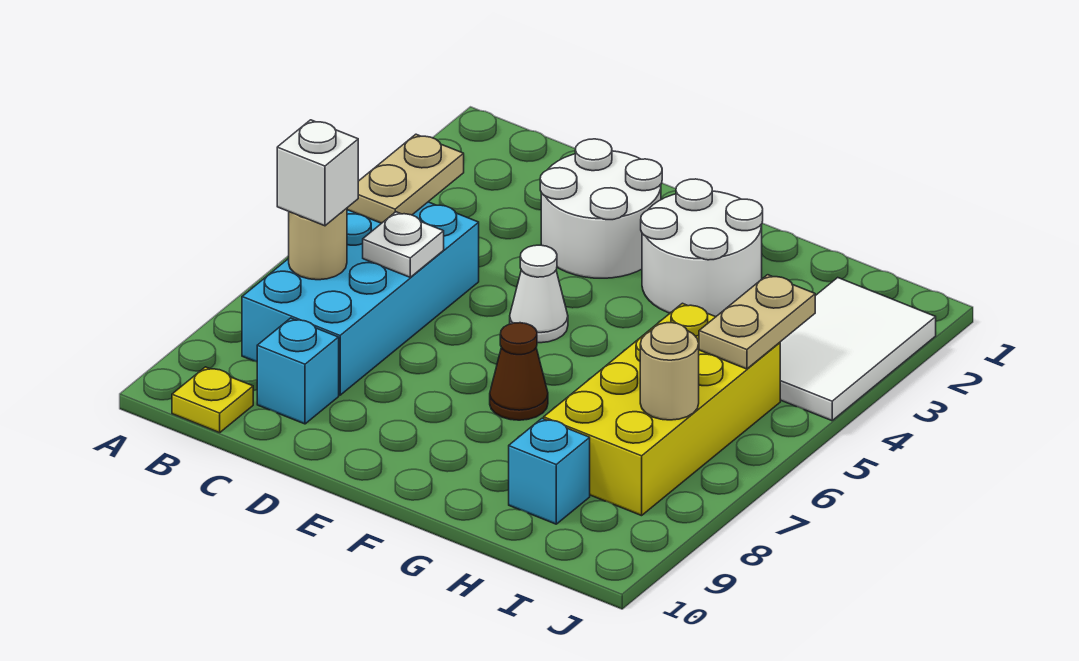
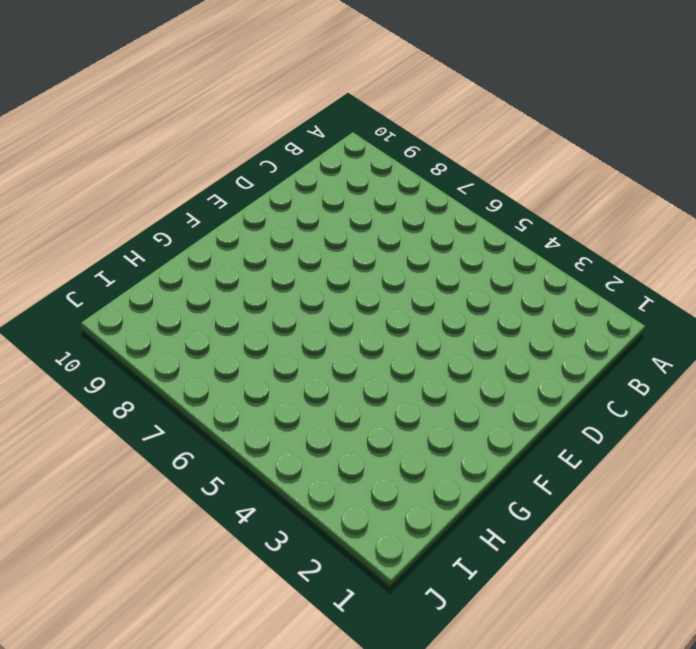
none -> cyan 2x4 brick [242,202,479,395]
none -> yellow 1x1 plate [172,367,253,433]
none -> cyan 1x1 brick [257,318,339,424]

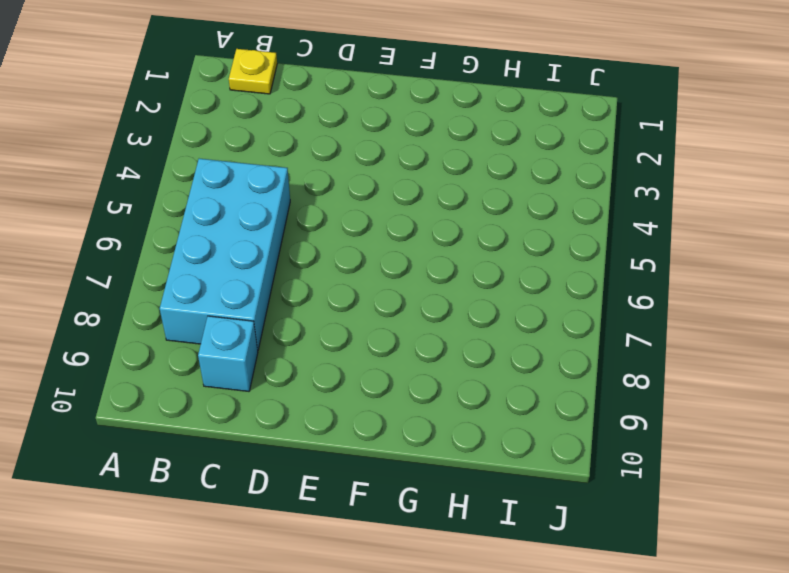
yellow 1x1 plate [229,49,277,94] -> yellow 1x1 plate moved to [172,367,253,433]
none -> white 2x2 round brick [540,139,662,278]
none -> white 1x1 cone [510,245,568,343]
none -> white 2x2 round brick [641,179,763,317]

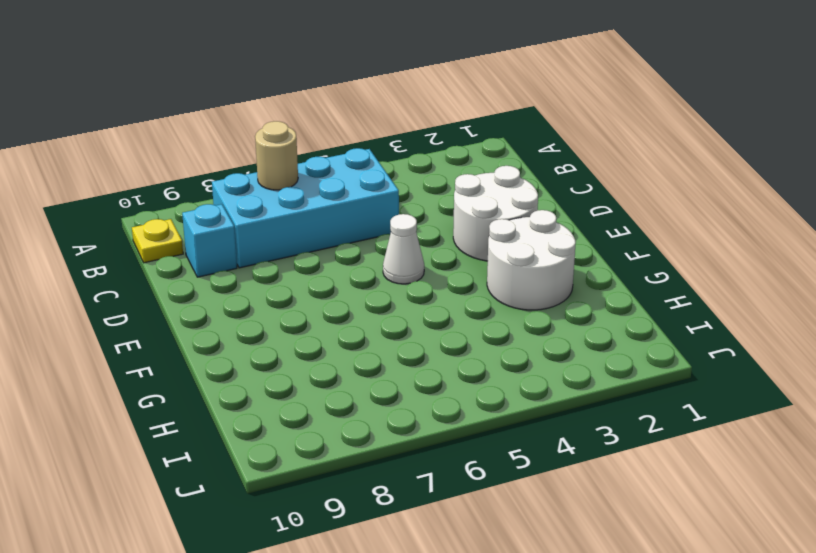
none -> brown 1x1 cone [490,323,548,420]
none -> yellow 2x4 brick [544,303,780,516]
none -> cyan 1x1 brick [509,418,590,524]

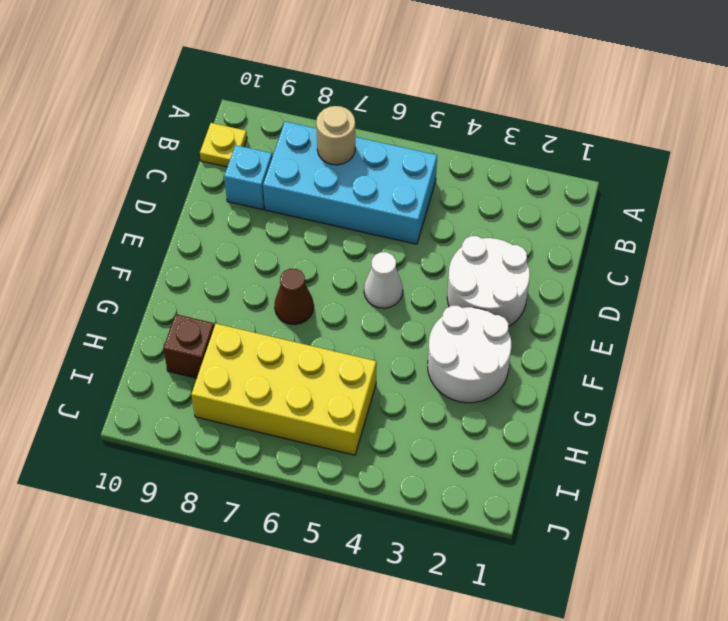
brown 1x1 brick [163,314,214,378] -> cyan 1x1 brick [509,418,590,524]
none -> white 2x3 tile [780,278,936,421]
none -> tan 1x2 plate [347,134,464,223]
none -> white 1x1 plate [363,212,444,277]

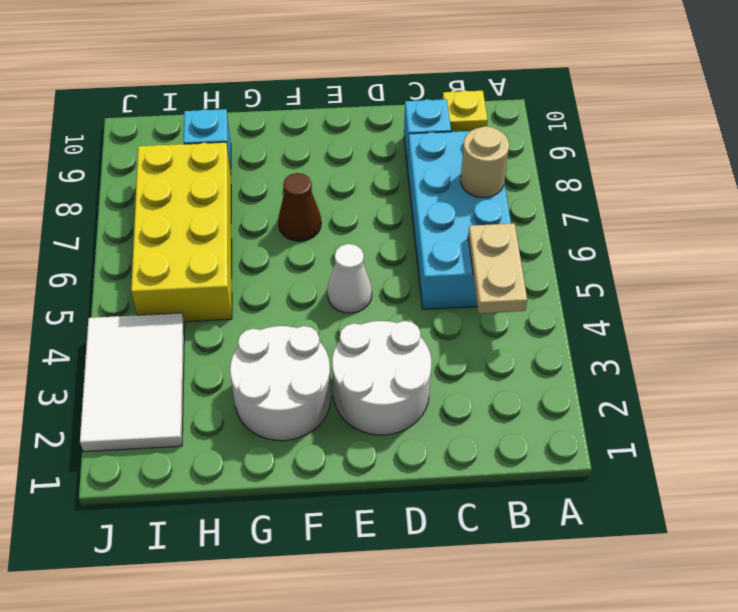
none -> white 1x1 plate [363,212,444,277]
none -> tan 1x2 plate [699,275,815,369]
none -> tan 1x1 round brick [640,323,699,420]

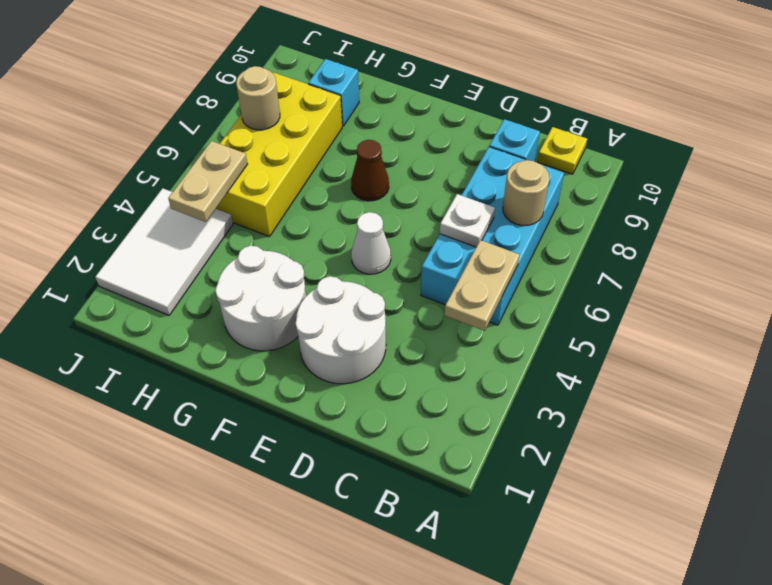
none -> white 1x1 brick [277,120,358,226]

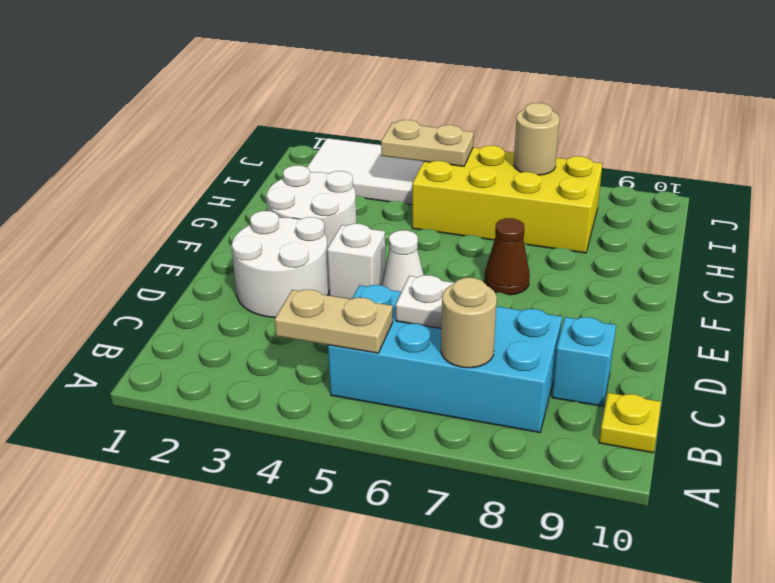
white 1x1 brick [327,224,386,299] -> white 1x1 brick moved to [277,120,358,226]
none -> cyan 1x1 brick [509,418,590,524]

